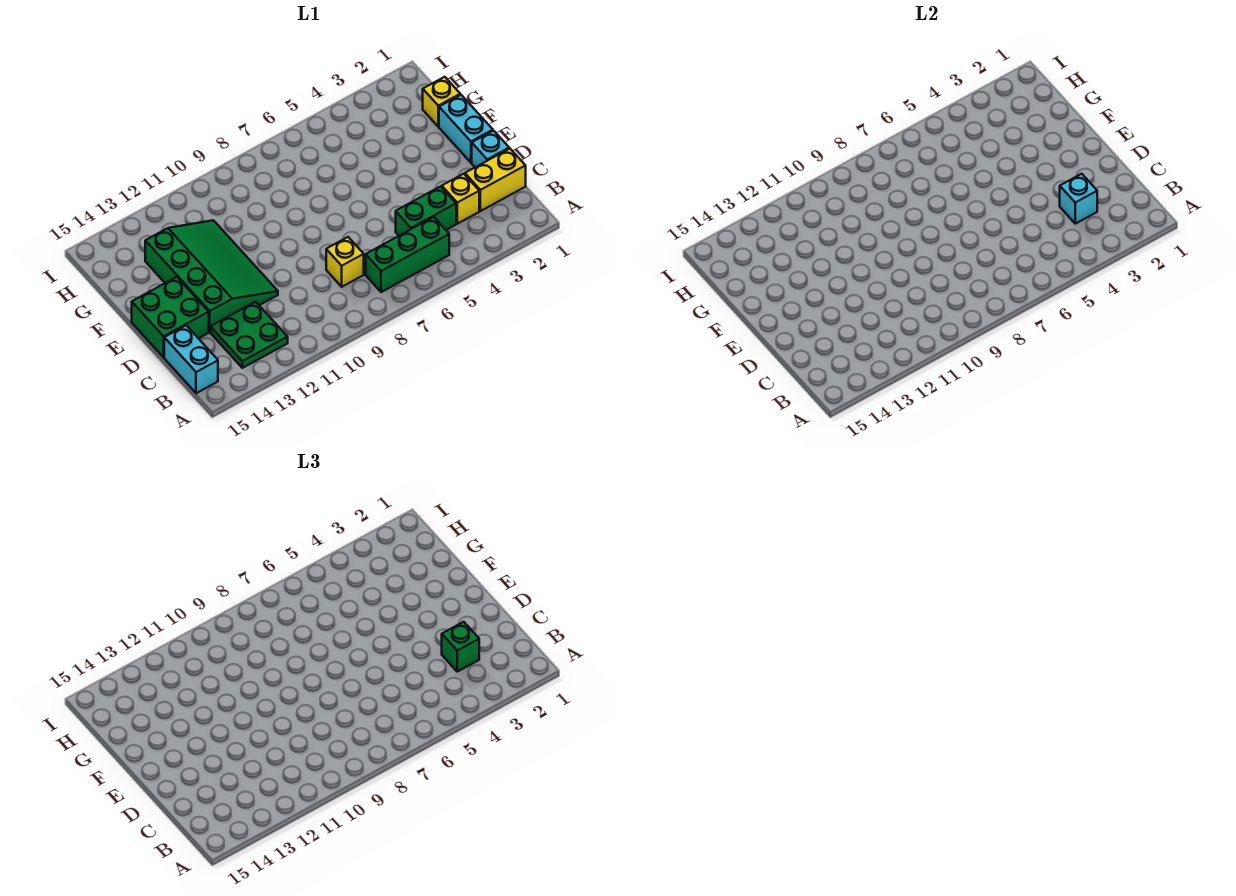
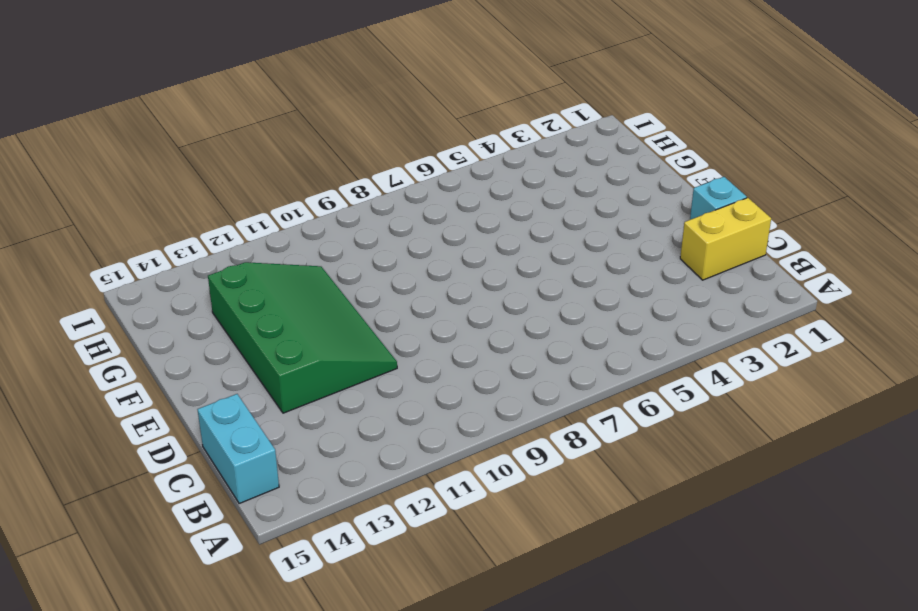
none -> green 1x3 brick [366,217,449,292]
none -> green 2x2 plate [211,302,288,368]
none -> yellow 1x1 brick [442,174,479,224]

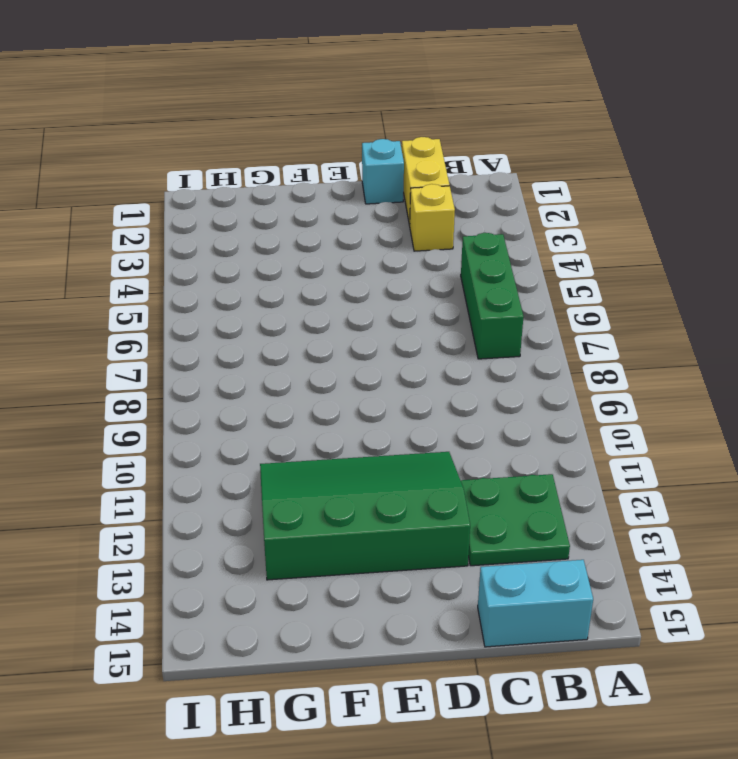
none -> green 1x2 brick [396,186,456,236]
none -> yellow 1x1 brick [326,237,364,287]
none -> green 2x2 brick [132,277,209,357]

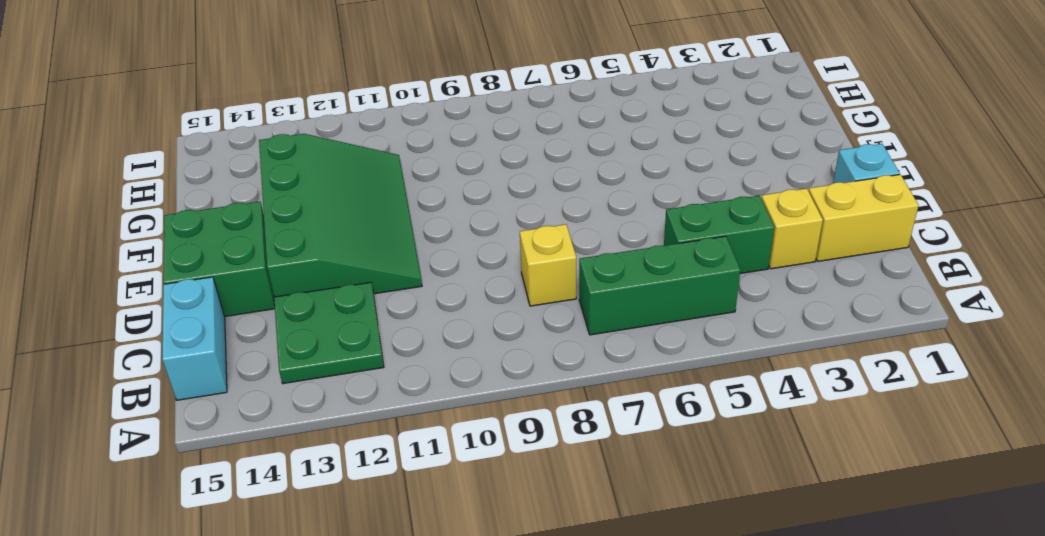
none -> cyan 1x2 brick [439,95,493,163]
none -> yellow 1x1 brick [423,77,460,127]
none -> cyan 1x1 brick [1060,174,1097,224]

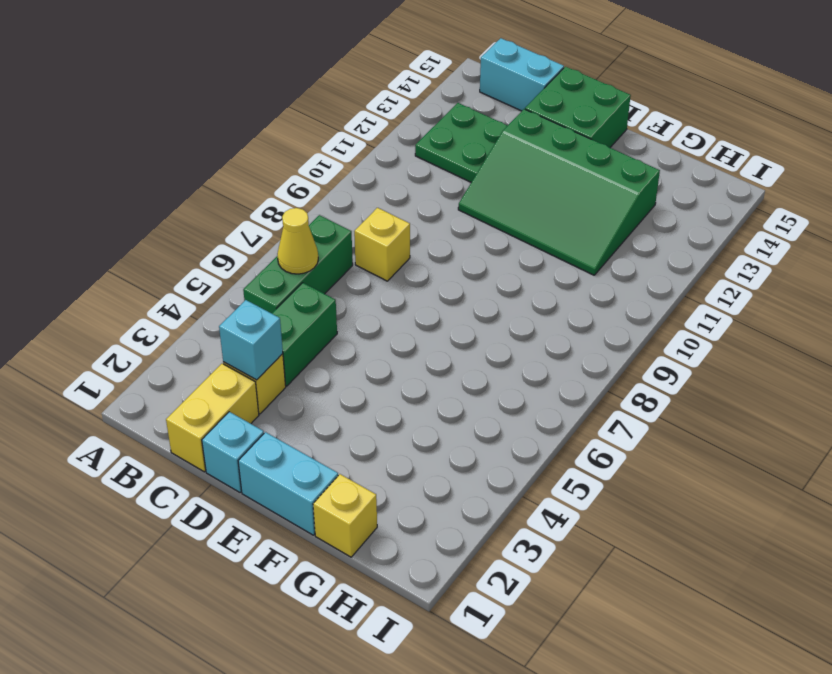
yellow 1x1 cone [277,208,318,274] -> none
none -> green 1x1 brick [442,622,479,672]

